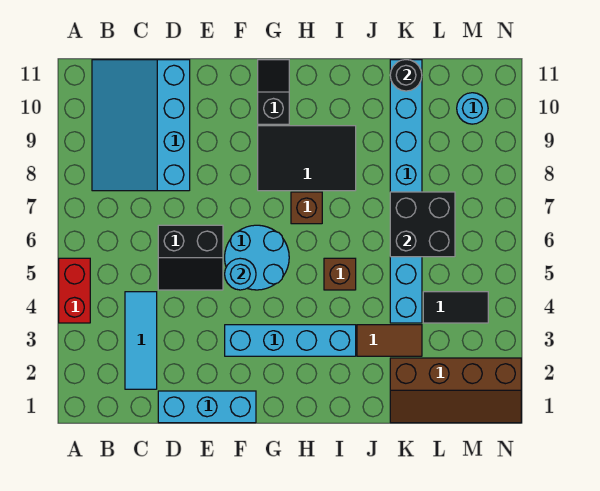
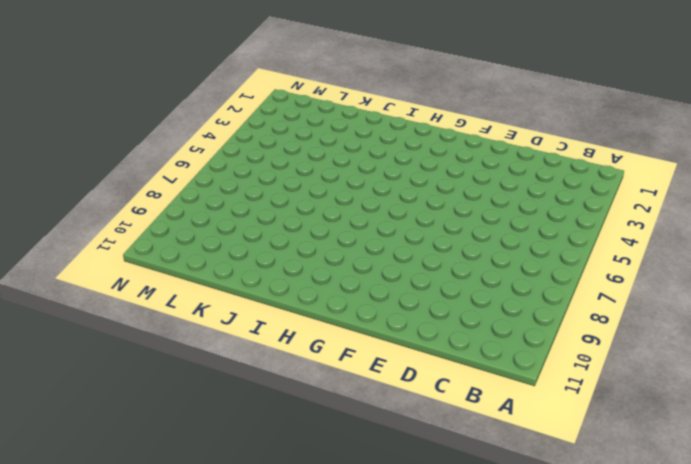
none -> red 1x2 brick [59,258,90,323]
none -> cyan 3x4 slope [92,60,190,191]
none -> cyan 1x3 tile [125,292,157,389]

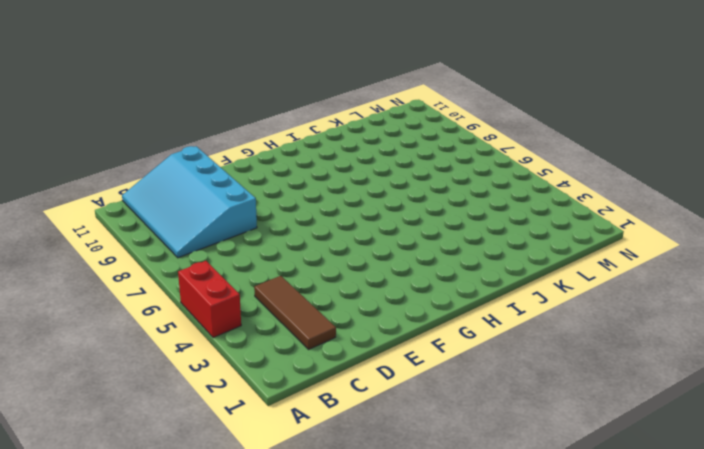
brown 1x3 tile [254,276,336,349] -> cyan 1x3 tile [125,292,157,389]
none -> cyan 1x3 brick [158,391,256,423]
none -> black 2x2 slope [158,225,223,290]
none -> cyan 1x4 brick [225,325,356,356]

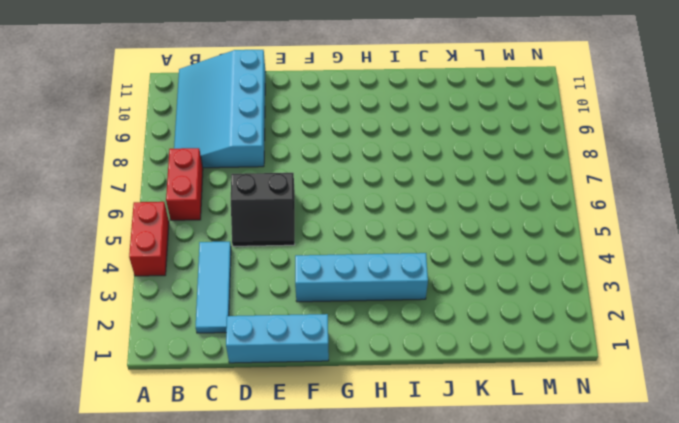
red 1x2 brick [166,148,203,220] -> none
none -> cyan 2x2 round brick [225,225,289,290]
none -> black 2x3 tile [258,126,356,191]
none -> black 1x2 slope [258,60,289,124]

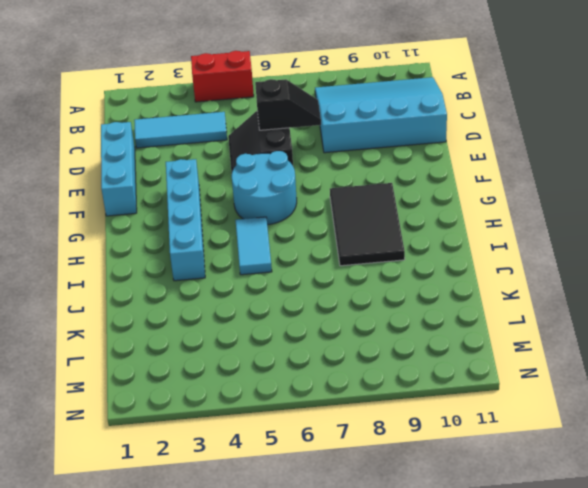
black 1x2 slope [255,79,321,130] -> black 1x2 slope moved to [258,60,289,124]
cyan 1x2 tile [235,217,272,275] -> brown 1x1 brick [324,258,356,290]
none -> brown 1x1 brick [291,192,322,224]
none -> brown 1x2 tile [357,325,422,356]
none -> brown 2x4 slope [390,358,521,423]

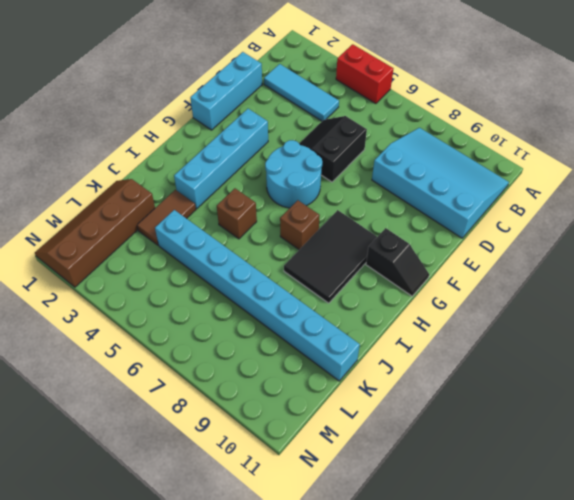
none -> black 1x2 tile [423,292,488,323]
none -> cyan 1x1 round brick [457,93,488,124]
none -> cyan 1x1 round brick [225,258,256,290]

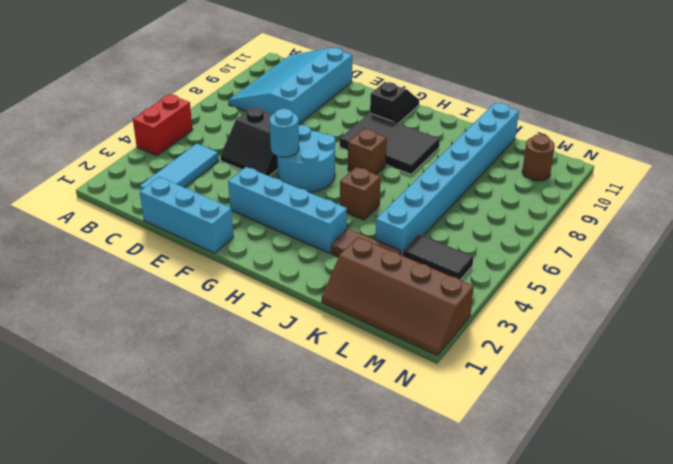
brown 1x1 round brick [522,134,555,181] -> cyan 1x1 round brick [457,93,488,124]
none -> black 2x2 brick [390,192,455,257]
none -> black 1x1 round brick [390,60,422,91]

